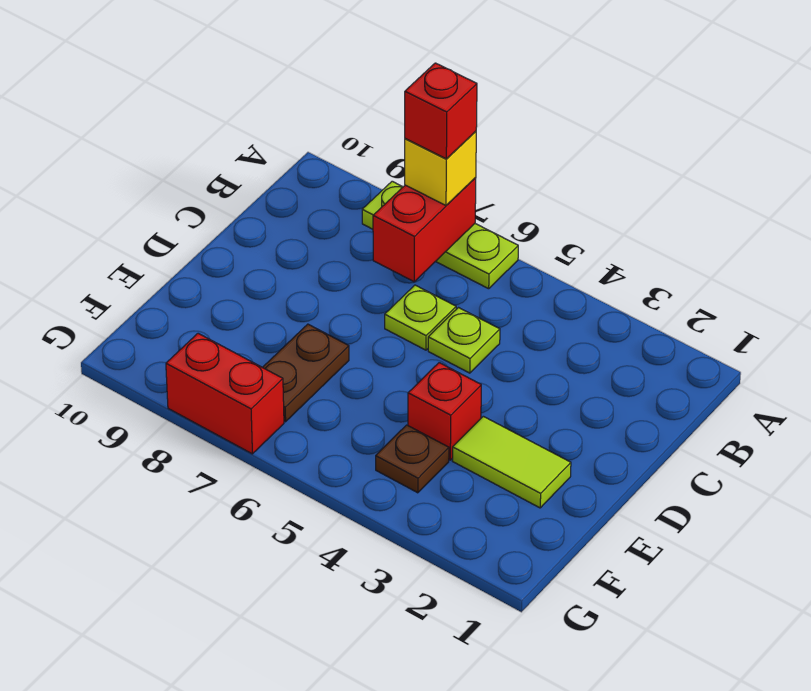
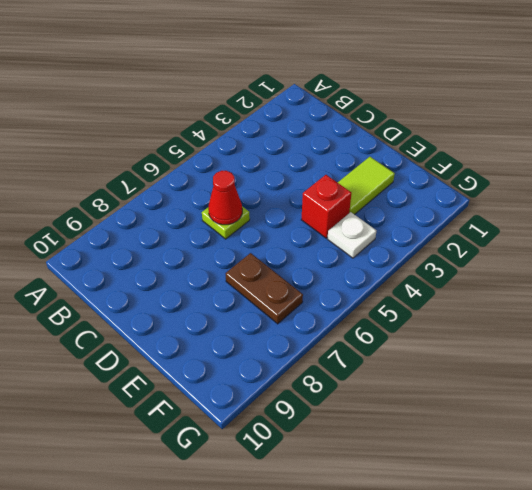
red 1x1 cone [208,171,242,225] -> none
white 1x1 plate [328,212,376,258] -> brown 1x1 plate [376,425,449,493]
none -> lime 1x3 plate [362,181,518,289]
none -> lime 1x1 plate [428,308,500,373]

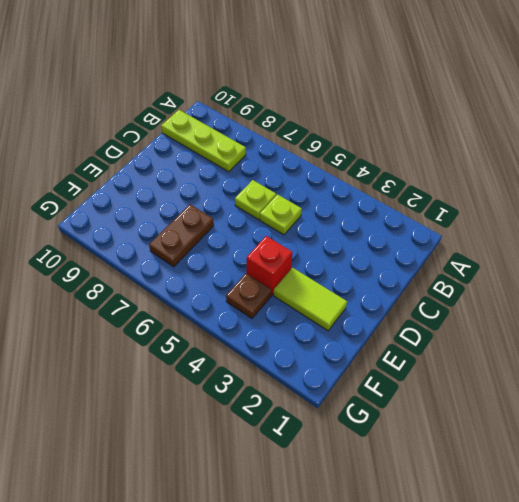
lime 1x3 plate [161,110,246,172] -> lime 1x3 plate moved to [362,181,518,289]
none -> red 1x2 brick [166,333,284,454]
none -> red 1x2 brick [373,178,476,282]

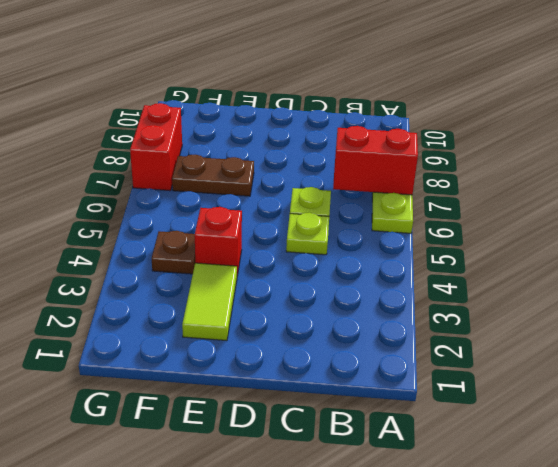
none -> yellow 1x1 brick [405,131,476,205]
none -> red 1x1 brick [405,63,477,159]

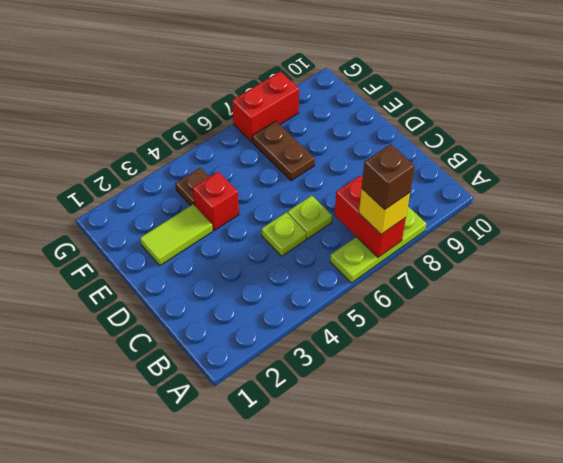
brown 1x1 brick [362,144,415,210] -> red 1x1 brick [405,63,477,159]

